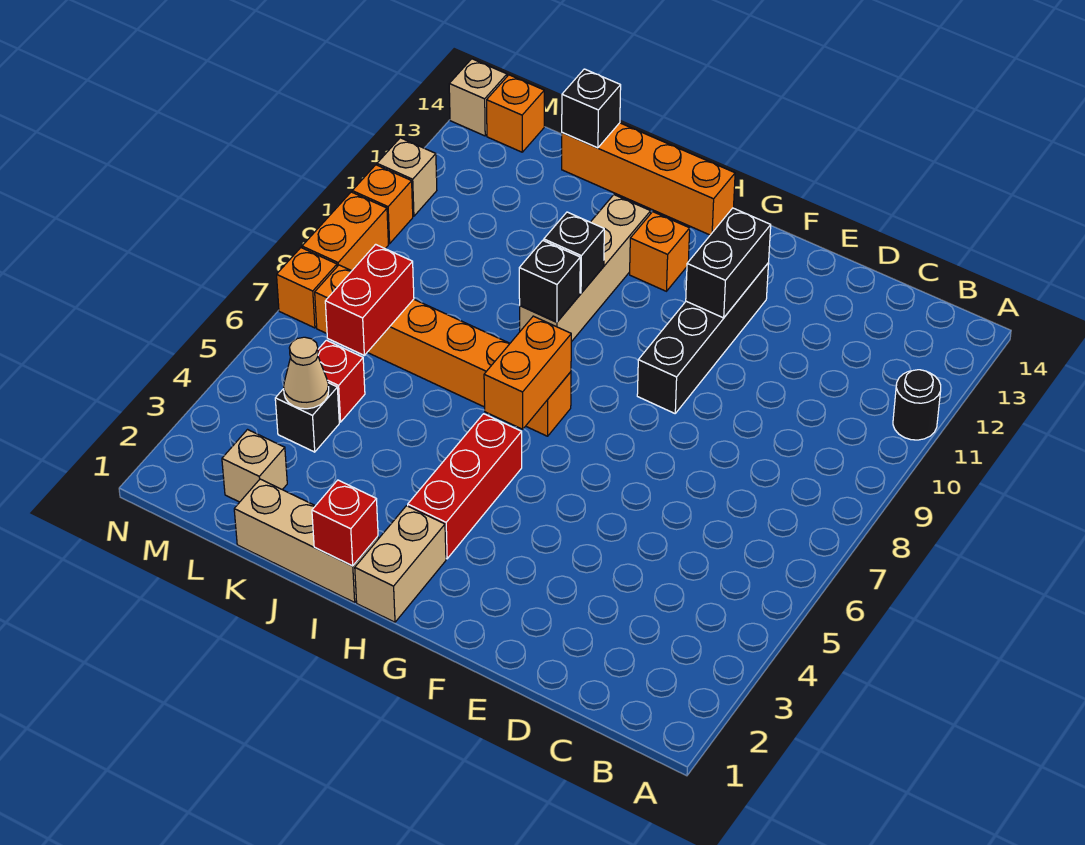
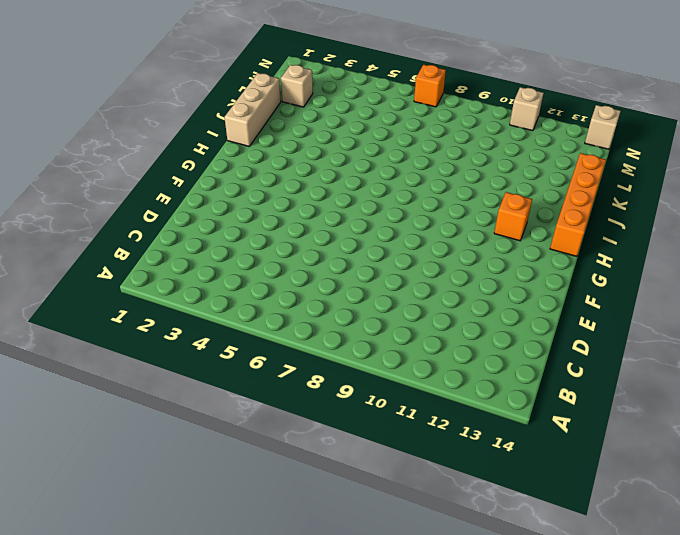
none -> black 1x1 round brick [893,370,941,440]
none -> black 1x4 brick [637,263,769,413]
none -> tan 1x2 brick [355,506,446,622]

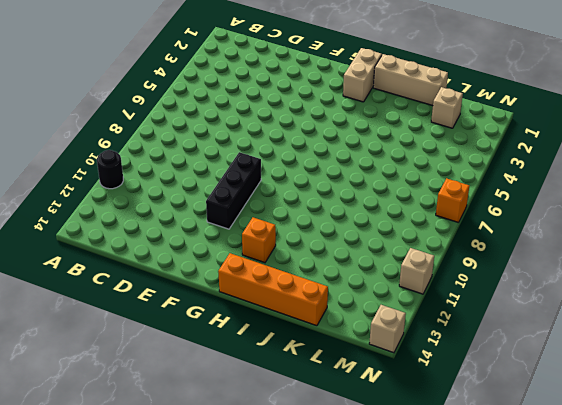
black 1x3 brick [206,152,261,229] -> black 1x4 brick [637,263,769,413]
none -> red 1x3 brick [408,414,522,559]
none -> orange 1x6 brick [315,265,571,436]
none -> tan 1x4 brick [520,195,651,342]

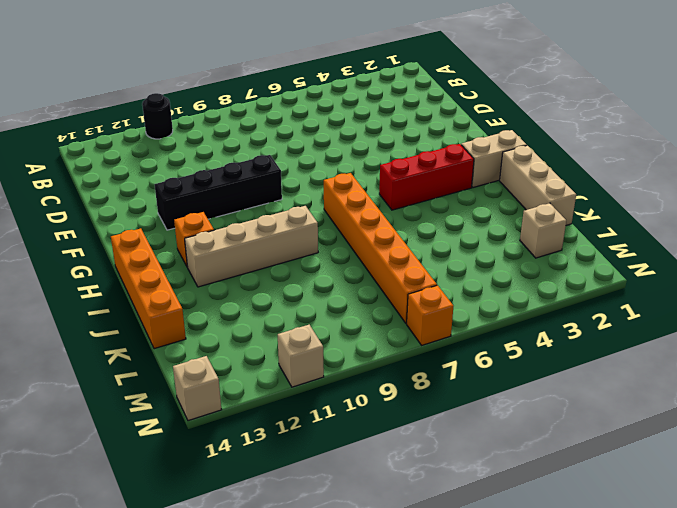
none -> black 1x1 brick [275,383,339,452]
none -> red 1x1 brick [318,340,365,422]
none -> orange 1x1 brick [487,75,544,152]

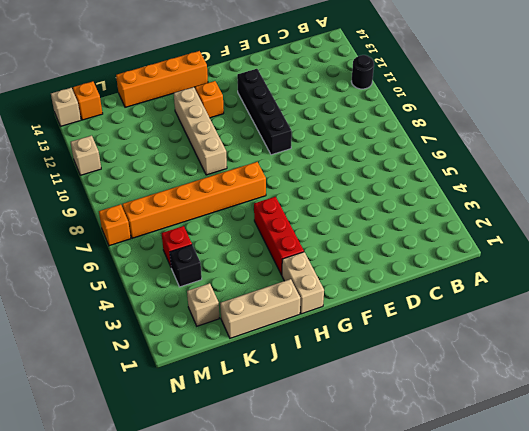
none -> orange 1x2 brick [302,192,388,271]
none -> orange 1x1 brick [352,165,413,244]
none -> black 1x2 brick [686,208,771,318]

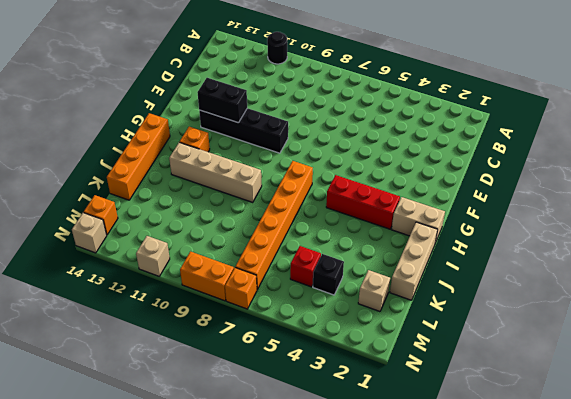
none -> orange 1x1 brick [352,165,413,244]
none -> orange 1x2 brick [484,316,571,429]
none -> red 1x1 brick [312,480,378,566]

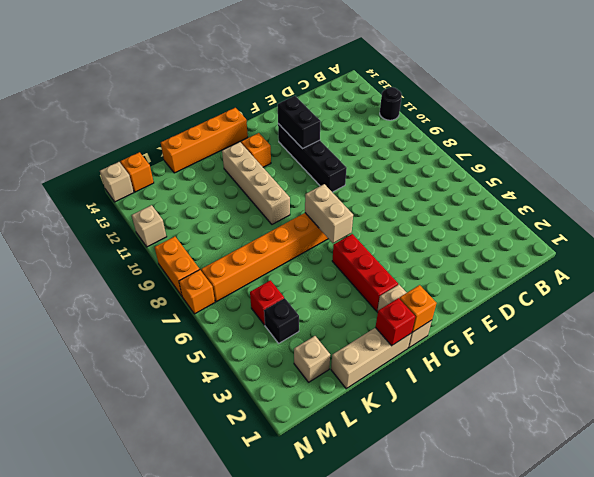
orange 1x1 brick [399,285,437,332] -> orange 1x1 brick moved to [352,165,413,244]
tan 1x2 brick [305,184,353,243] -> orange 1x2 brick [484,316,571,429]
none -> black 1x1 brick [519,240,580,322]
none -> black 1x1 brick [544,212,604,293]
none -> black 1x1 brick [562,69,621,148]

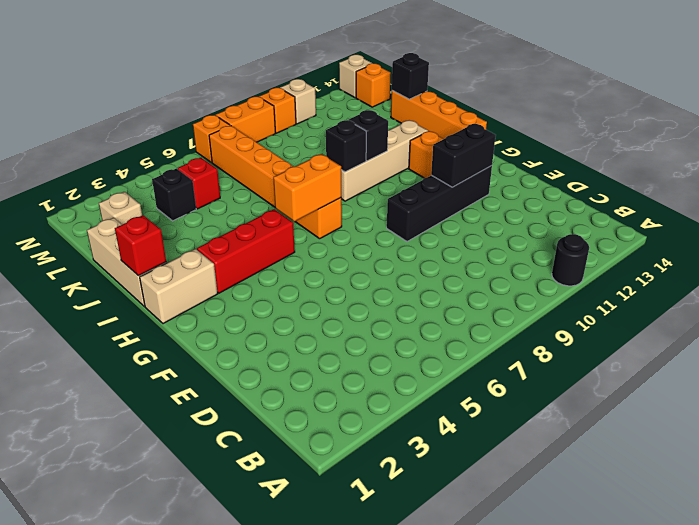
none -> tan 1x1 cone [284,337,329,409]
none -> red 1x2 brick [325,244,414,355]

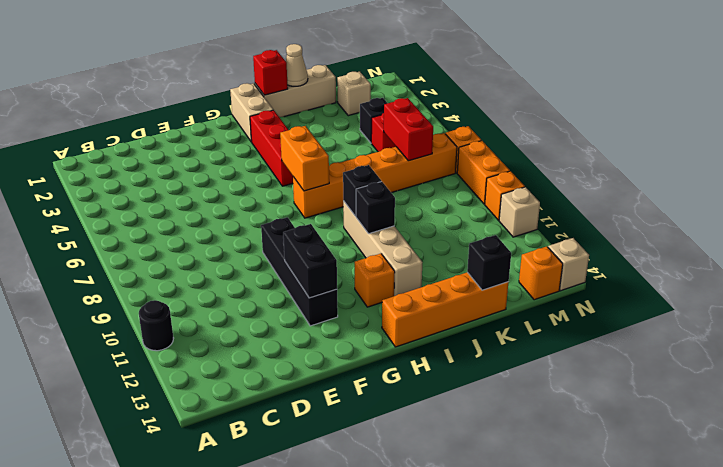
tan 1x1 cone [286,44,308,86] -> tan 1x1 cone moved to [284,337,329,409]

